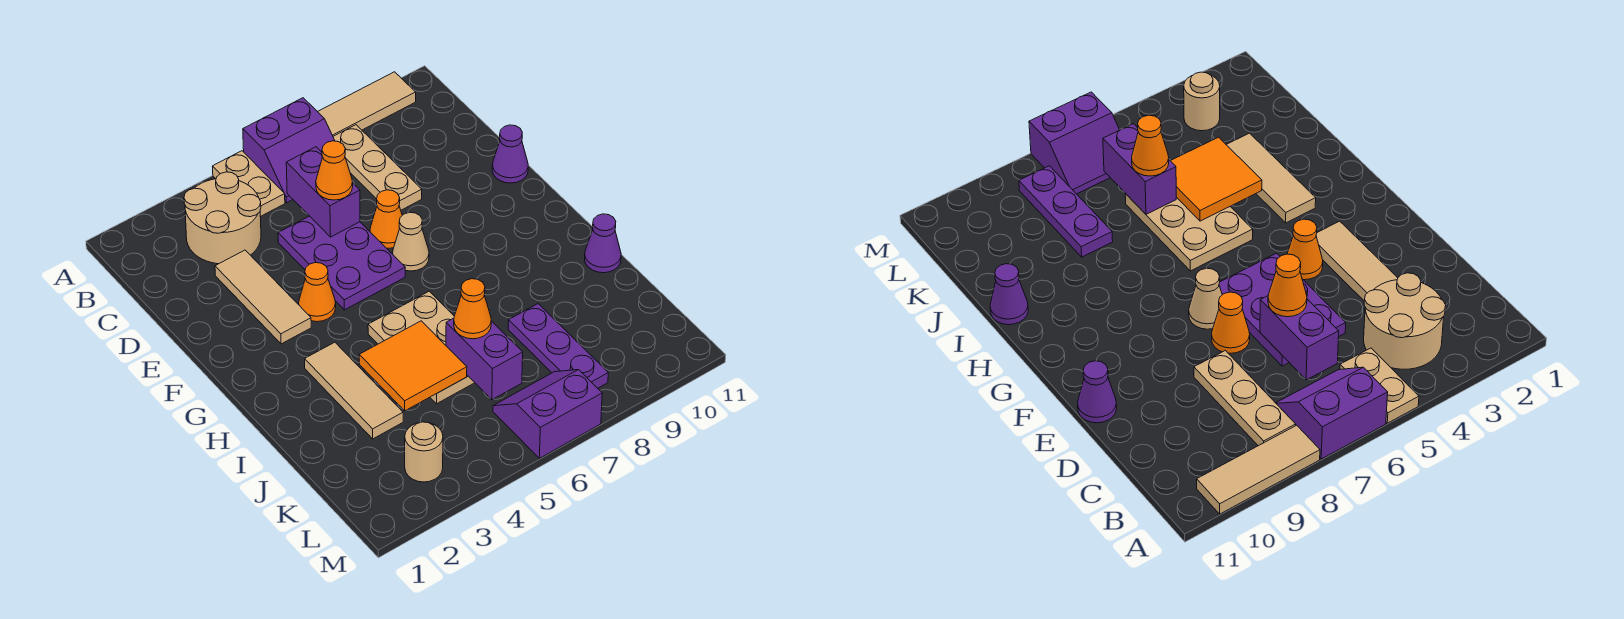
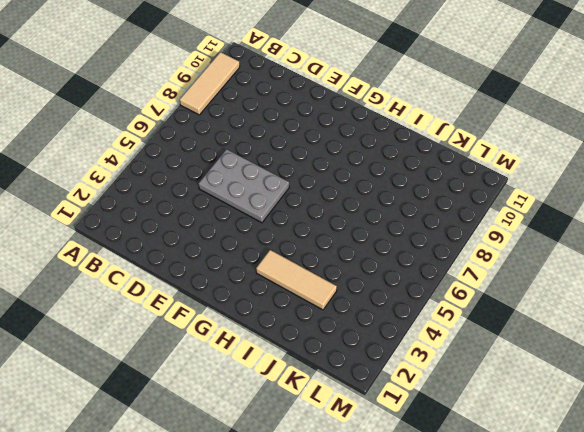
grey 2x3 plate [199,149,289,223] -> purple 2x3 plate [278,216,405,310]
none -> tan 1x2 plate [212,151,285,217]
none -> purple 2x2 slope [243,98,335,203]
none -> tan 2x2 round brick [184,172,261,264]

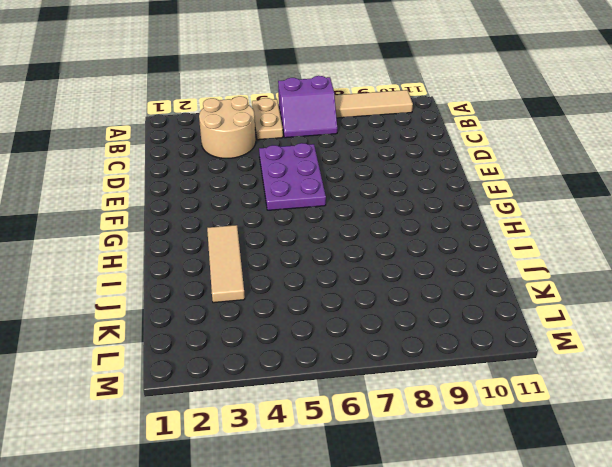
none -> tan 1x3 plate [333,125,422,210]
none -> tan 1x3 tile [215,250,311,344]
none -> orange 1x1 cone [370,190,402,248]

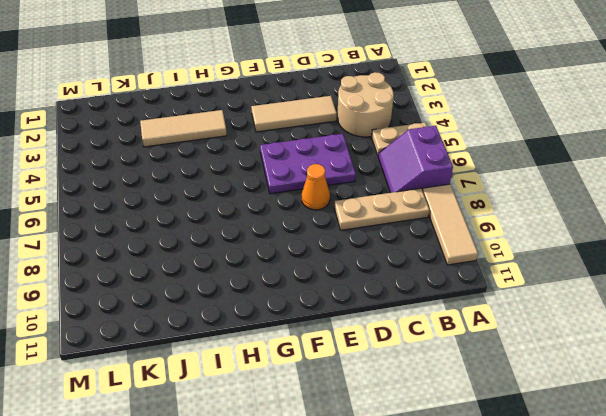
none -> purple 1x1 cone [492,125,528,183]
none -> orange 1x1 cone [299,263,336,322]
none -> tan 1x1 cone [393,212,429,271]

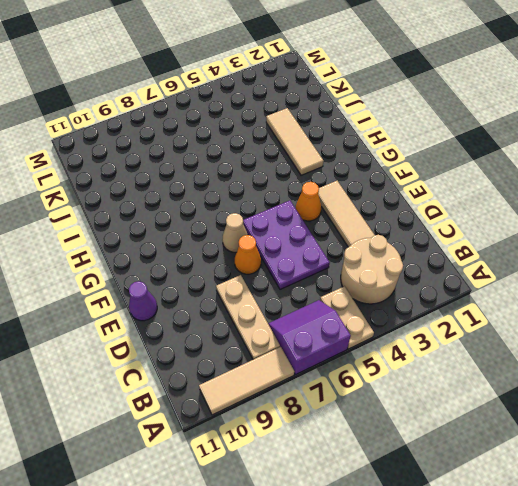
none -> tan 2x3 plate [368,291,475,404]
none -> purple 1x1 cone [585,214,621,273]
none -> purple 1x3 plate [508,304,608,388]

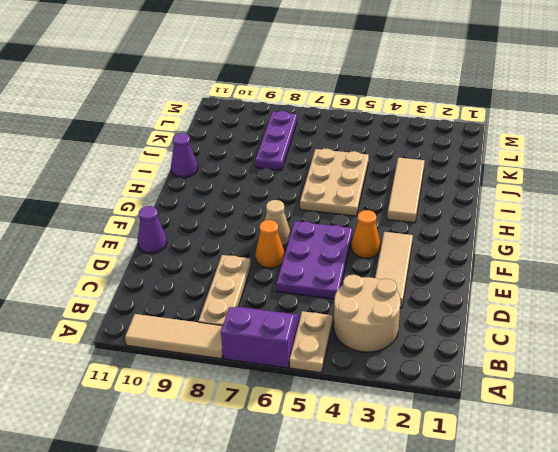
none -> tan 1x1 round brick [405,422,443,482]
none -> purple 2x2 slope [493,370,602,458]
none -> purple 1x2 brick [286,147,360,237]

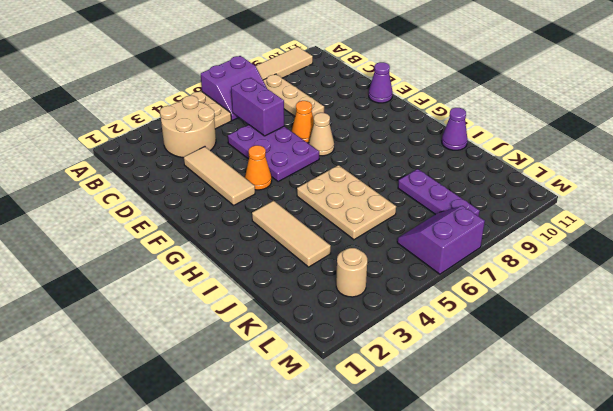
none -> orange 2x2 tile [359,321,467,411]
none -> purple 1x2 brick [446,318,523,400]
none -> orange 1x1 cone [316,141,353,200]

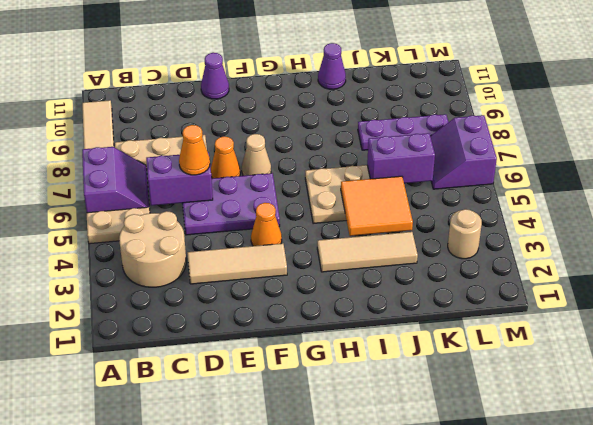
none -> orange 1x1 cone [454,279,491,339]

